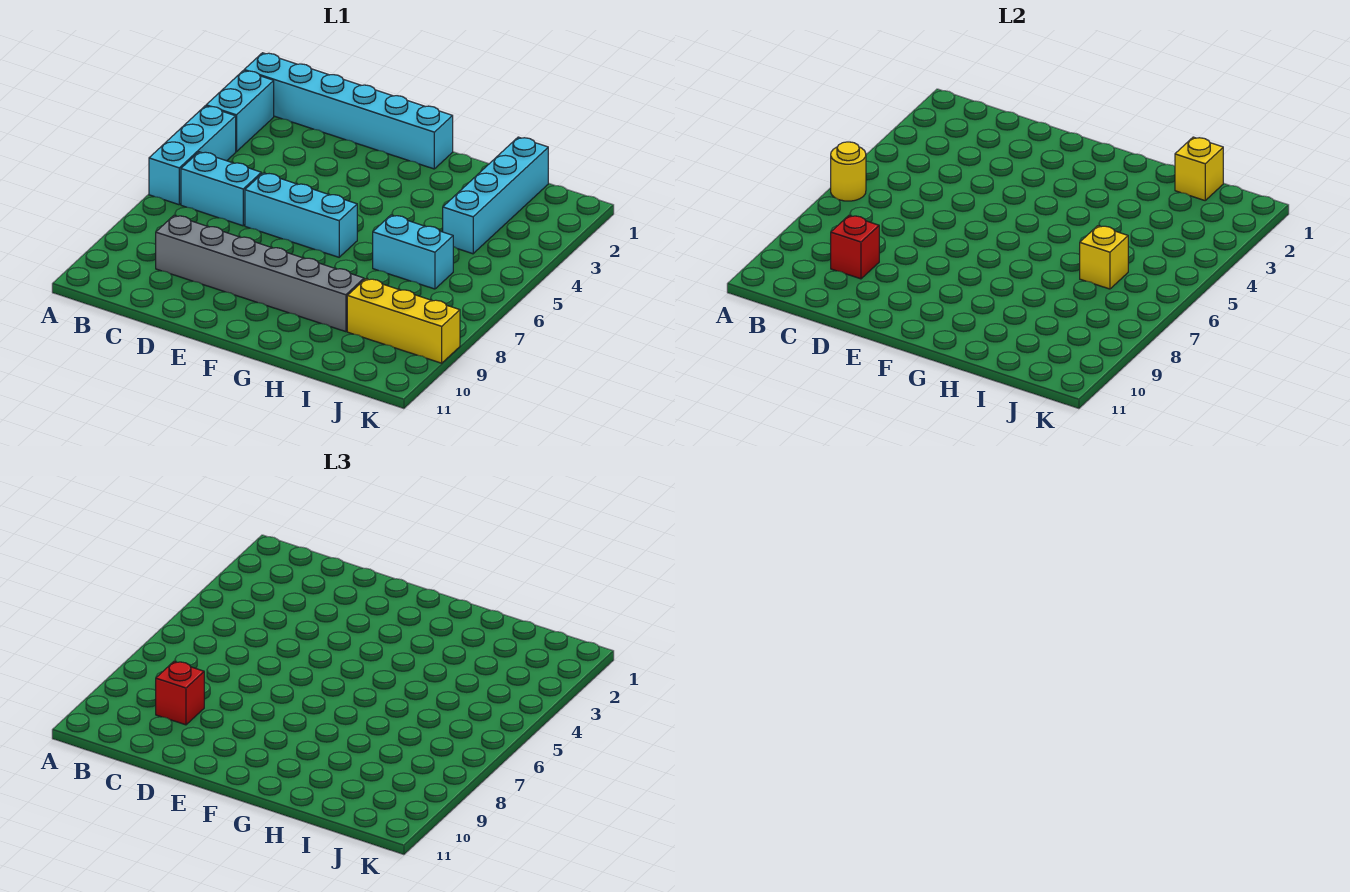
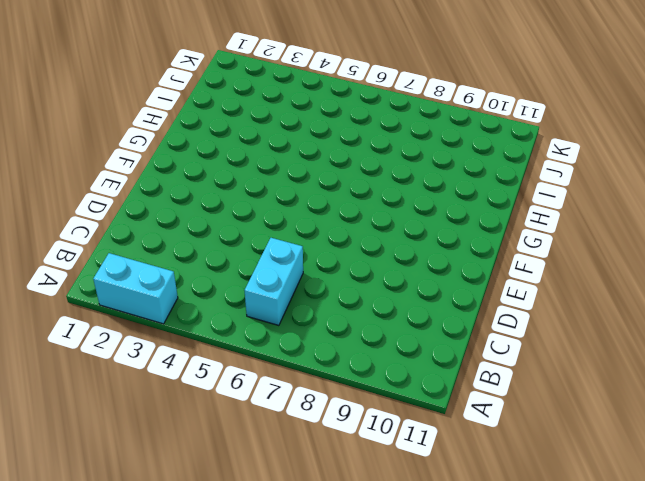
none -> cyan 1x6 brick [244,53,453,169]
none -> cyan 1x3 brick [149,106,236,205]
none -> grey 1x6 brick [156,216,364,332]

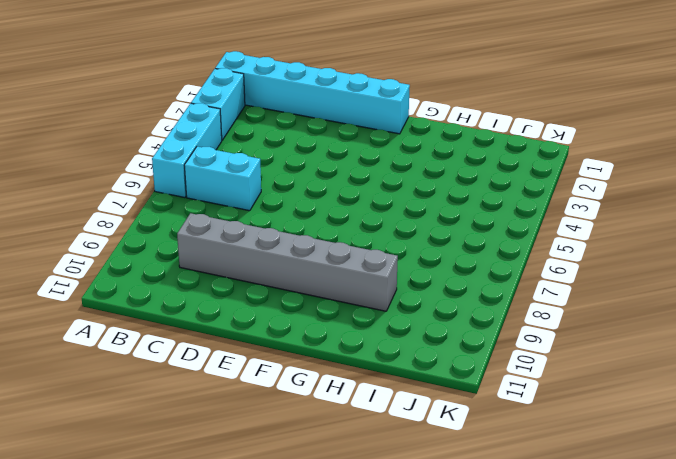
none -> cyan 1x3 brick [245,173,357,257]
none -> cyan 1x2 brick [373,215,453,289]
none -> cyan 1x4 brick [443,137,548,254]

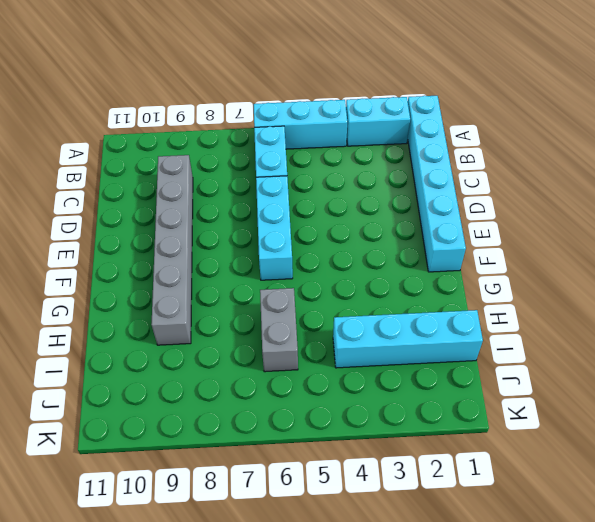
grey 1x2 brick [260,288,298,372] -> cyan 1x2 brick [373,215,453,289]
none -> yellow 1x3 brick [347,279,460,363]
none -> yellow 1x1 round brick [831,142,866,201]
none -> red 1x1 brick [831,216,879,279]

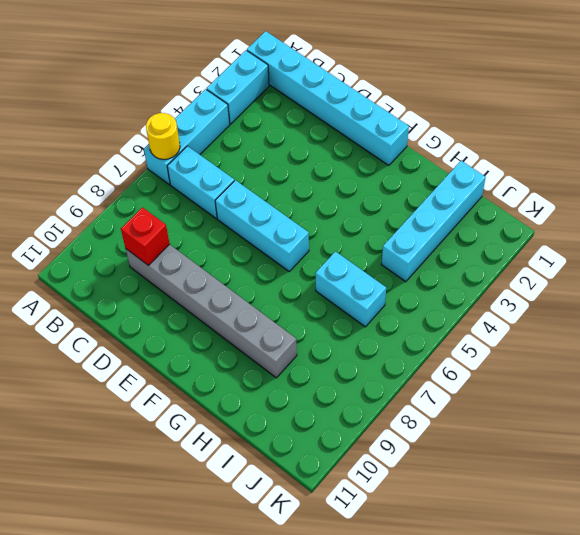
none -> yellow 1x3 brick [347,279,460,363]
none -> yellow 1x1 brick [1175,137,1223,200]
none -> yellow 1x1 brick [1080,226,1128,289]

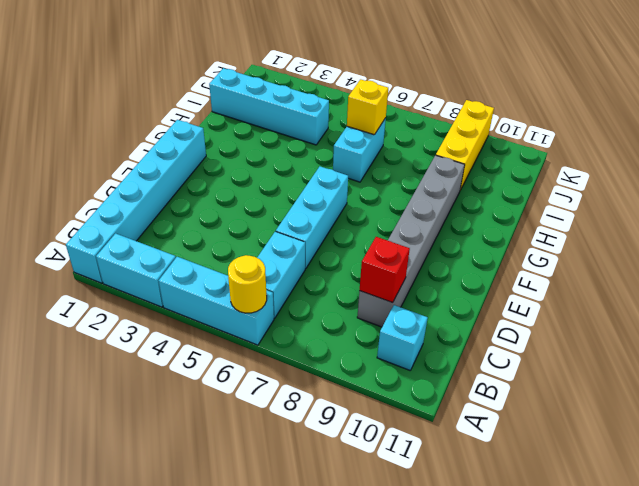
cyan 1x1 brick [377,305,428,370] -> none
none -> yellow 1x1 brick [1175,137,1223,200]
none -> red 1x1 brick [156,662,204,725]

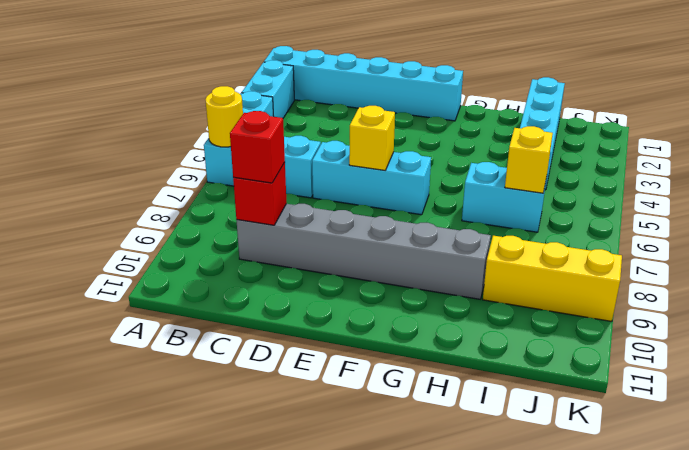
yellow 1x1 brick [349,106,395,170] -> yellow 1x1 brick moved to [1175,137,1223,200]

